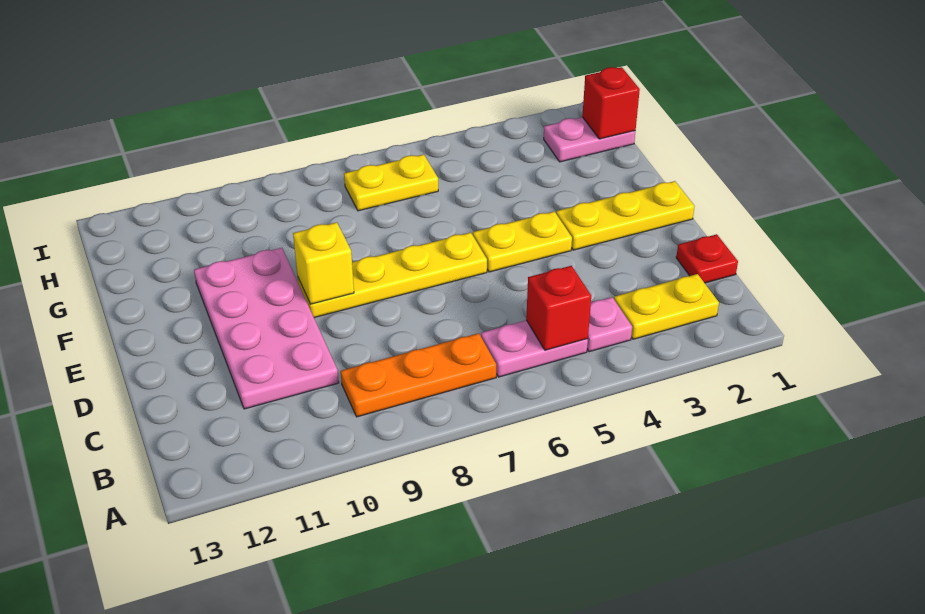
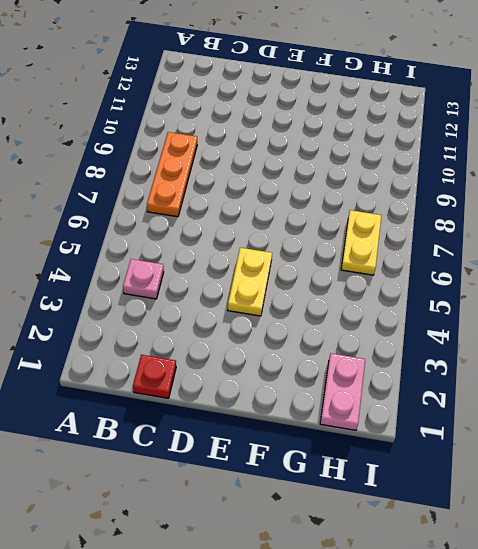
none -> yellow 1x2 plate [614,274,719,339]
none -> pink 1x2 plate [481,320,588,377]
none -> pink 2x4 plate [194,248,339,409]

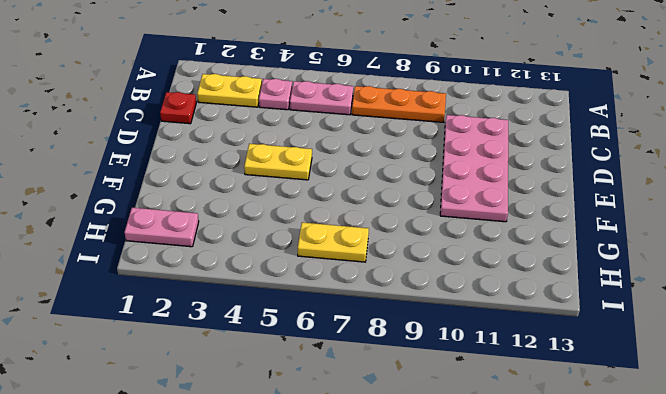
none -> yellow 1x3 plate [556,181,694,250]
none -> yellow 1x4 plate [298,233,487,318]
none -> red 1x1 brick [526,266,591,350]

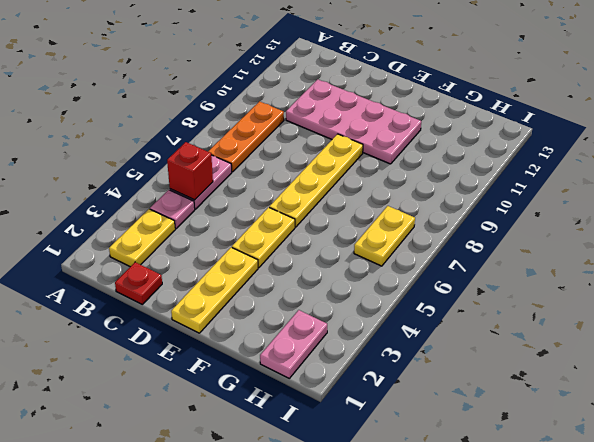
none -> yellow 1x1 brick [293,222,354,304]
none -> red 1x1 brick [582,67,640,139]

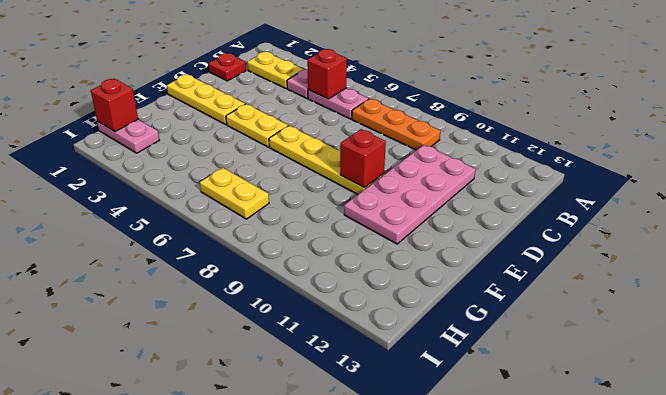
red 1x1 brick [340,129,386,188] -> yellow 1x1 brick [293,222,354,304]

